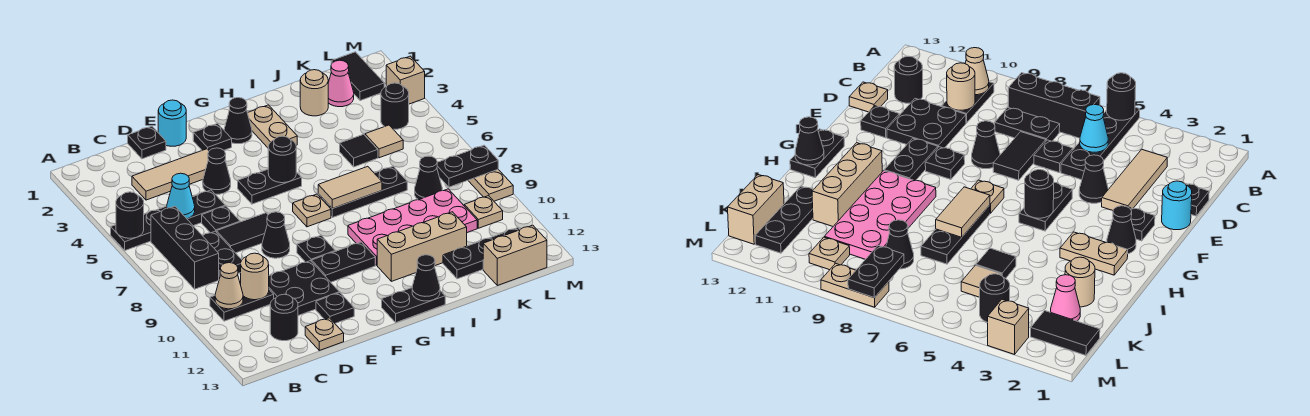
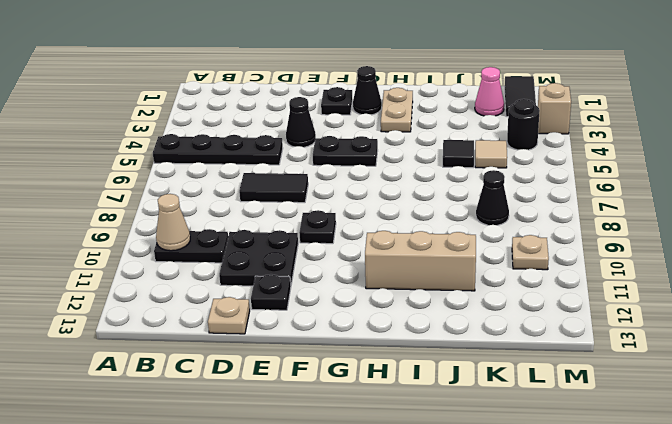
none -> black 1x3 brick [151,206,219,289]
none -> tan 1x3 tile [132,149,209,200]
none -> black 1x2 plate [203,231,242,279]
none -> black 1x1 round brick [270,294,298,341]

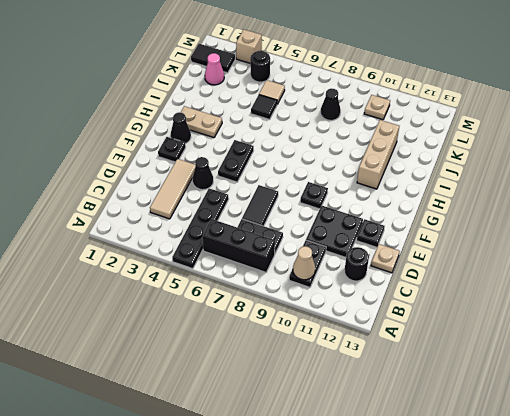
none -> black 1x1 plate [128,126,166,159]
none -> black 1x1 plate [202,206,240,233]
none -> cyan 1x1 round brick [158,100,186,146]
none -> black 1x1 cone [262,212,290,258]

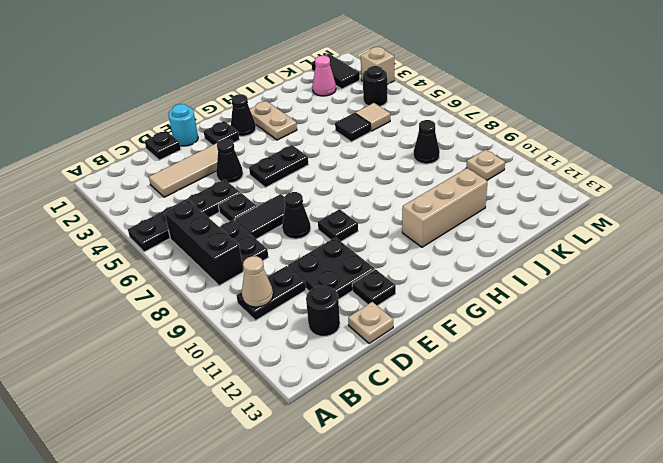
none -> black 1x2 plate [312,242,375,282]
none -> tan 1x1 plate [293,194,331,227]
none -> black 1x2 plate [382,288,445,323]
none -> black 1x3 plate [318,166,407,218]

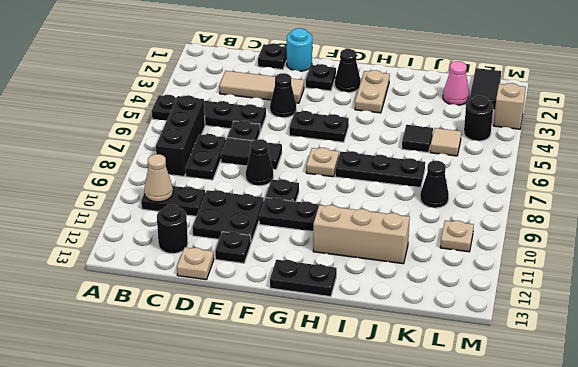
none -> pink 2x4 plate [348,189,477,265]
none -> tan 1x1 round brick [300,70,328,116]
none -> black 1x3 plate [443,228,520,279]
none -> tan 1x2 brick [483,225,547,285]

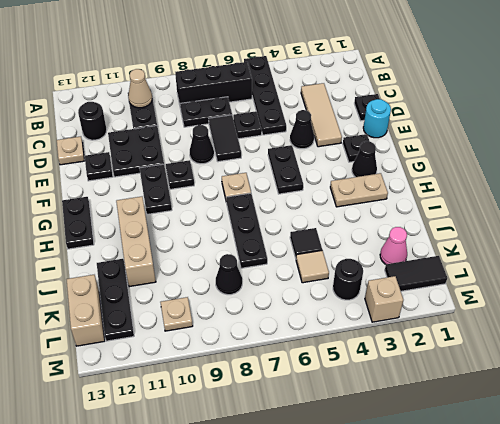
none -> pink 2x4 plate [348,189,477,265]
none -> tan 1x1 round brick [300,70,328,116]
none -> tan 1x2 plate [468,170,513,201]
none -> black 1x1 round brick [116,192,144,238]

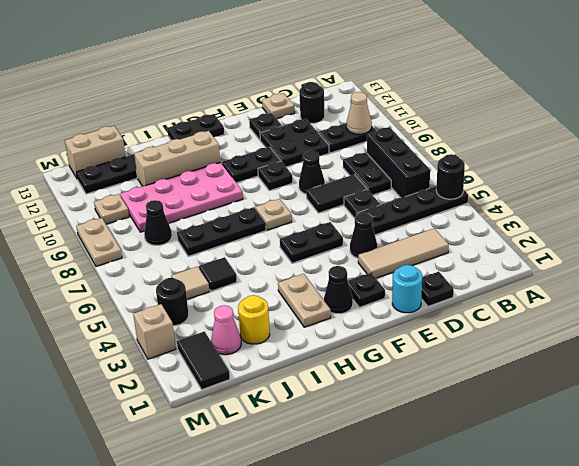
yellow 1x1 round brick [238,295,270,344] -> tan 1x1 round brick [300,70,328,116]
none -> cyan 1x1 cone [167,173,195,219]
none -> tan 1x1 round brick [241,253,269,300]
none -> black 1x1 round brick [268,136,296,183]
none -> tan 1x2 tile [318,166,382,208]

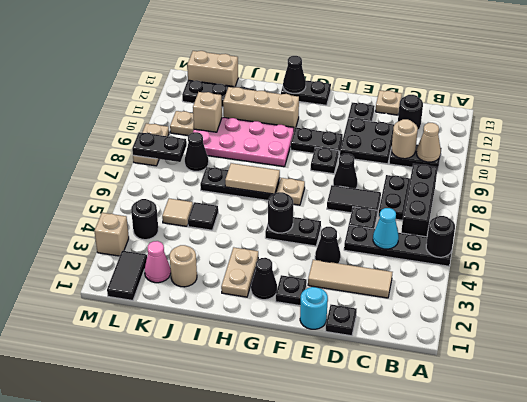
tan 1x1 brick [193,92,222,132] -> none

